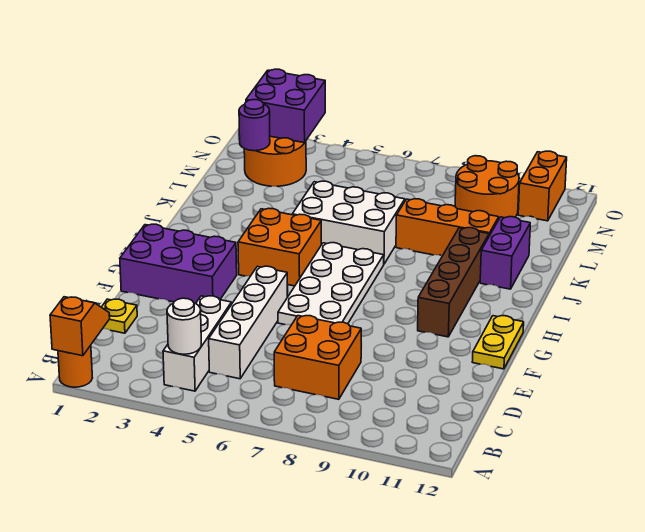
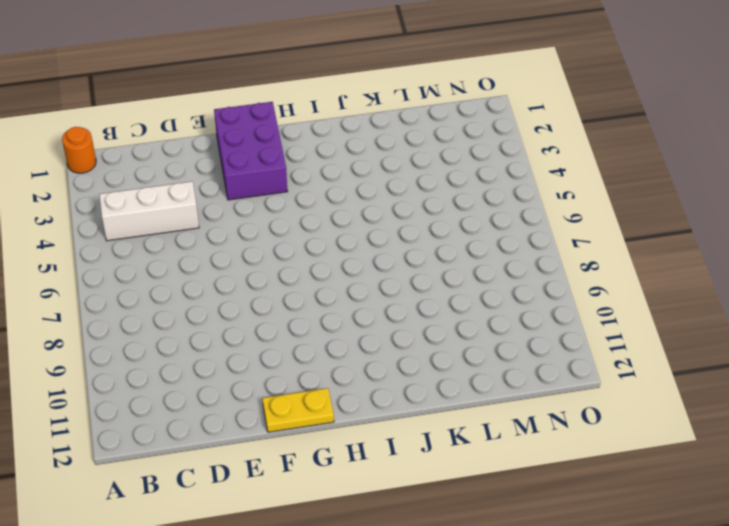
none -> white 1x4 brick [209,266,287,379]
none -> orange 2x2 brick [274,316,361,399]
none -> yellow 1x1 plate [102,299,137,333]

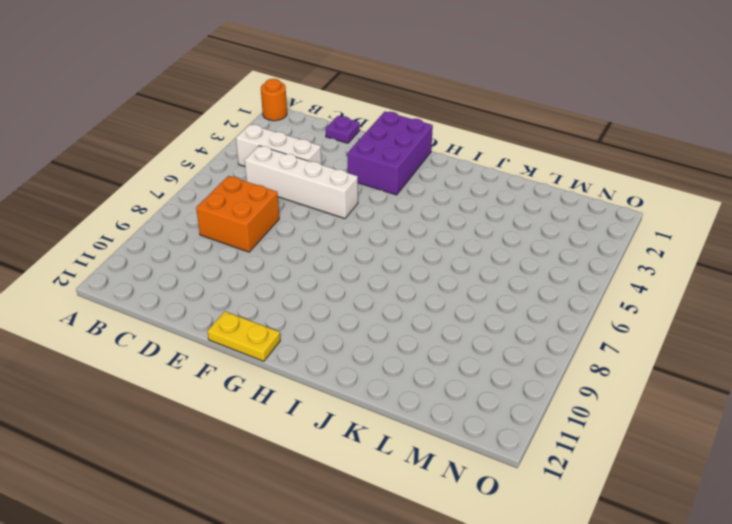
purple 1x1 plate [326,116,360,143] -> yellow 1x1 plate [102,299,137,333]
none -> white 2x4 plate [278,243,384,325]
none -> brown 1x4 brick [418,228,489,337]
none -> orange 2x2 brick [238,208,321,286]

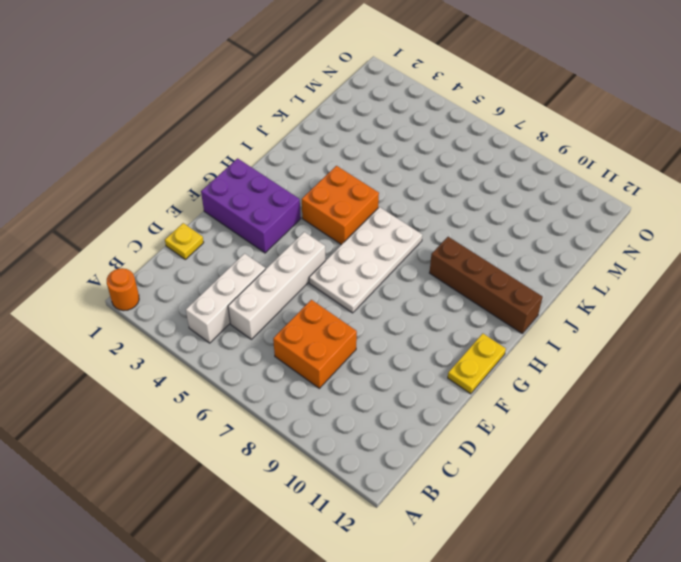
brown 1x4 brick [430,237,543,333] -> brown 1x4 brick turned to [418,228,489,337]
none -> white 2x3 brick [292,181,405,264]
none -> purple 1x2 brick [480,217,530,289]
none -> orange 1x3 brick [396,199,499,256]

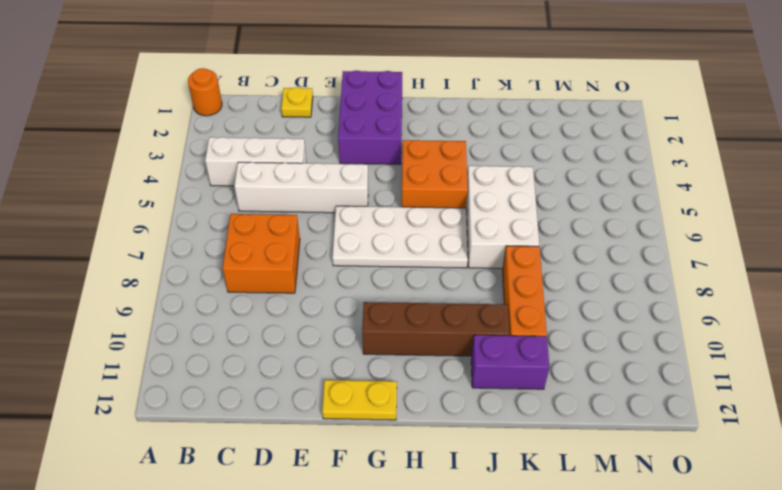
none -> orange 2x2 round brick [244,136,306,186]
none -> orange 2x2 round brick [455,156,519,218]
none -> orange 1x2 brick [518,151,567,221]

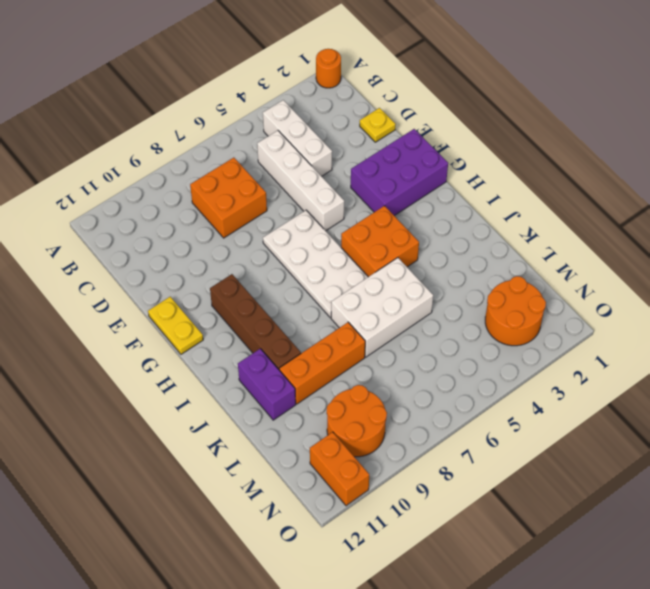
none -> orange 1x2 slope [50,297,110,356]
none -> white 1x1 round brick [167,298,201,354]
none -> purple 1x1 round brick [239,100,270,151]

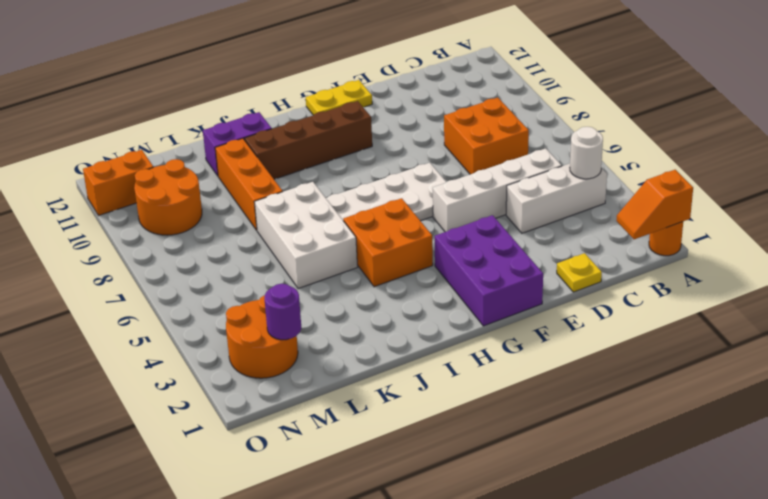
none -> purple 2x2 brick [246,69,325,143]

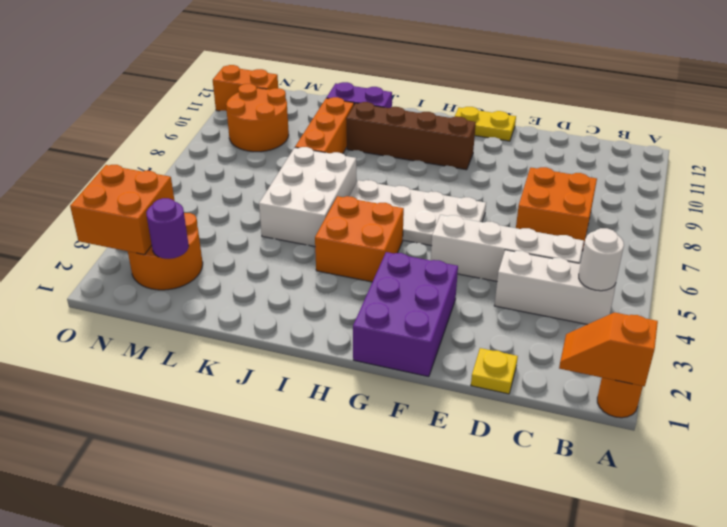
orange 2x2 brick [70,165,175,255] -> purple 2x2 brick [246,69,325,143]

